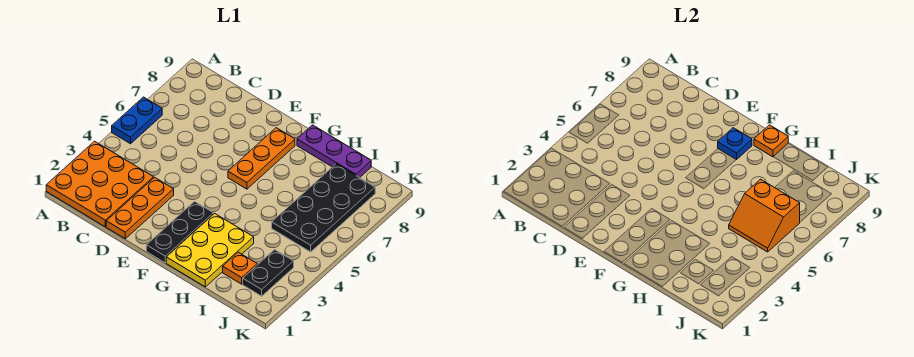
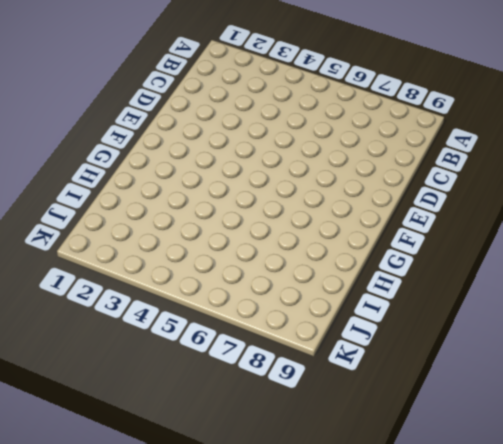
none -> orange 3x3 plate [46,141,154,227]
none -> blue 1x2 plate [112,97,162,144]
none -> orange 1x3 plate [106,177,174,239]

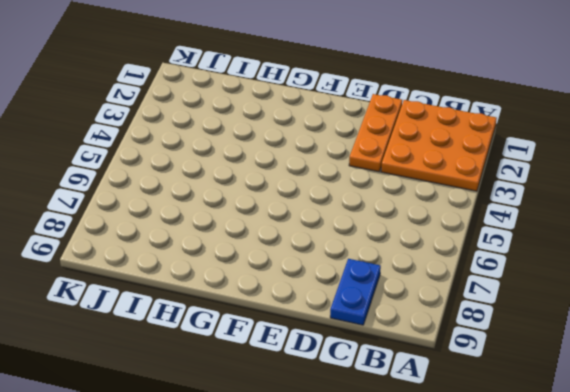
blue 1x2 plate [330,259,381,325] -> blue 1x2 plate moved to [112,97,162,144]
none -> black 1x3 plate [146,202,214,263]
none -> orange 1x3 plate [228,128,295,189]
none -> yellow 2x3 plate [166,214,254,287]

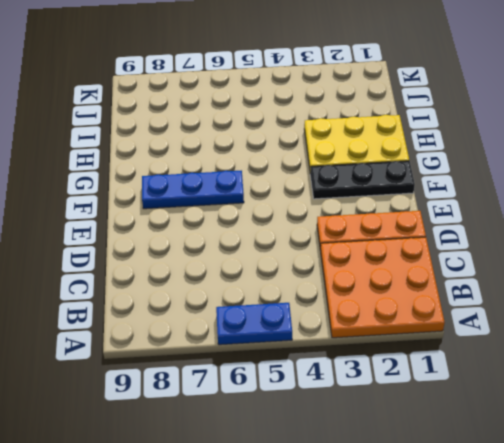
blue 1x3 plate [142,170,244,209] -> orange 1x3 plate [228,128,295,189]
none -> purple 1x3 plate [297,125,371,178]
none -> orange 1x1 plate [223,252,257,284]
none -> black 2x4 plate [272,164,375,252]

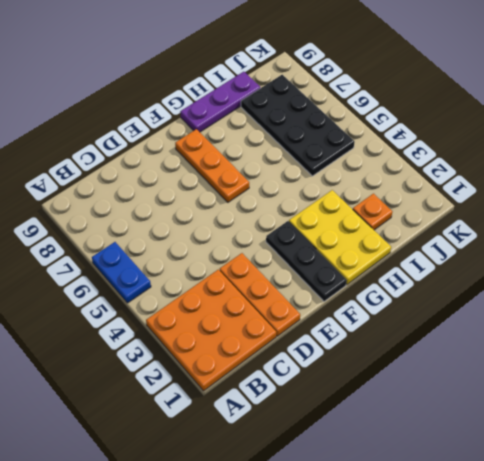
none -> black 1x2 plate [243,250,294,296]
none -> blue 1x1 plate [718,128,752,160]
none -> orange 1x1 plate [754,125,788,157]

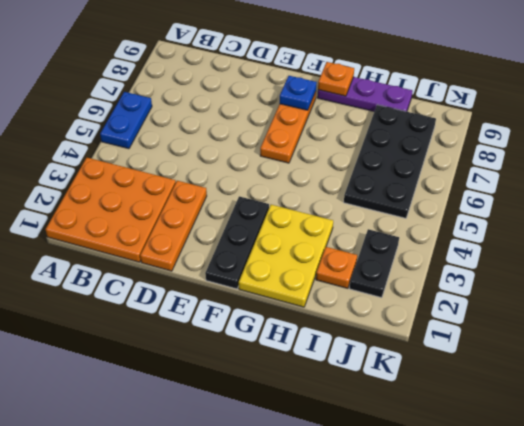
none -> orange 2x2 slope [729,179,800,252]

